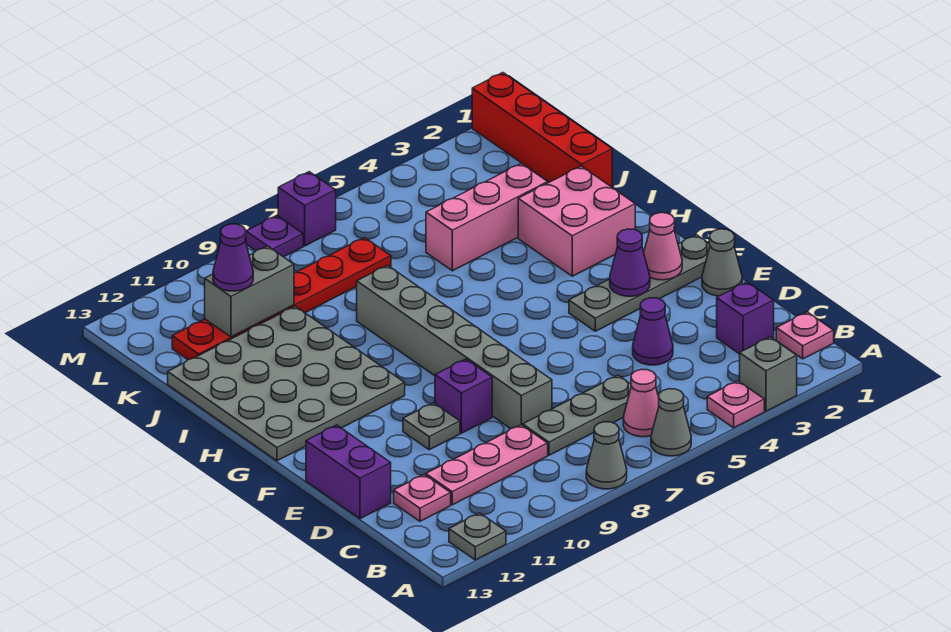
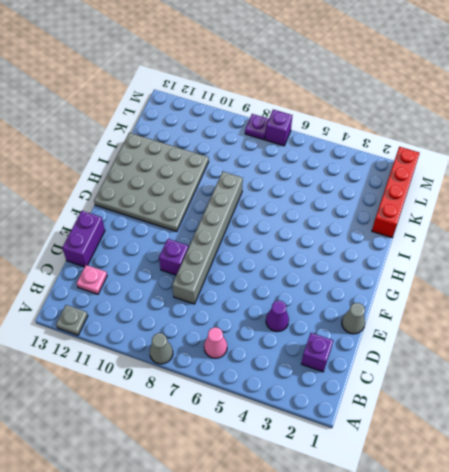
none -> grey 1x1 brick [740,337,797,411]
none -> pink 1x1 plate [707,381,764,428]
none -> grey 1x1 cone [651,389,691,456]

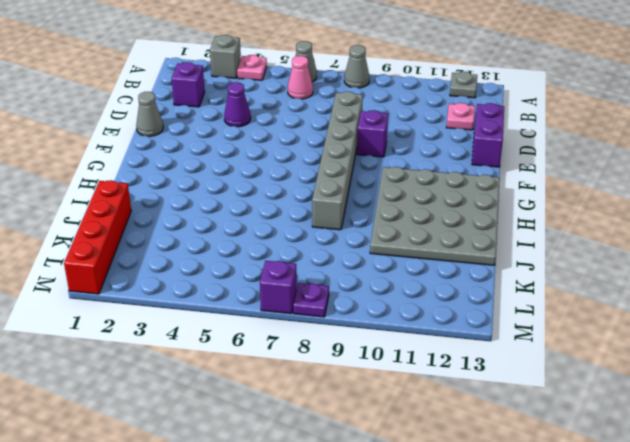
none -> pink 1x1 plate [776,312,834,359]
none -> grey 1x3 plate [523,375,631,455]
none -> pink 1x3 plate [426,425,548,505]

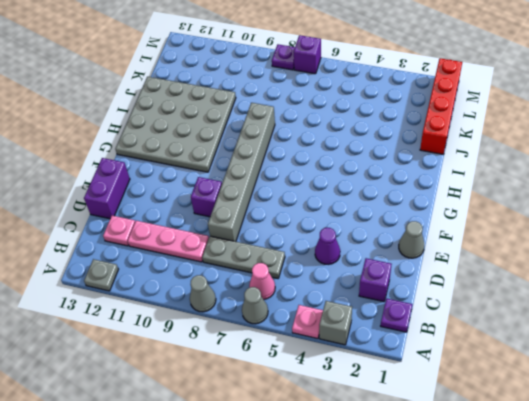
purple 1x1 plate [381,299,412,332] -> pink 1x1 plate [776,312,834,359]
none -> grey 1x1 plate [403,403,460,450]
none -> grey 1x4 plate [569,235,710,331]
none -> pink 2x2 brick [518,166,635,276]

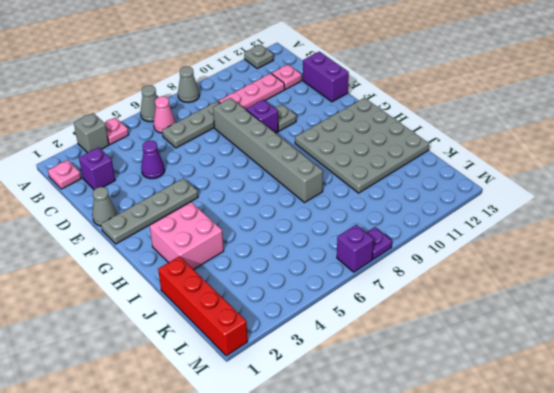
none -> pink 1x3 brick [426,163,548,271]
none -> red 1x6 plate [172,238,391,360]
none -> pink 1x1 cone [644,213,682,280]

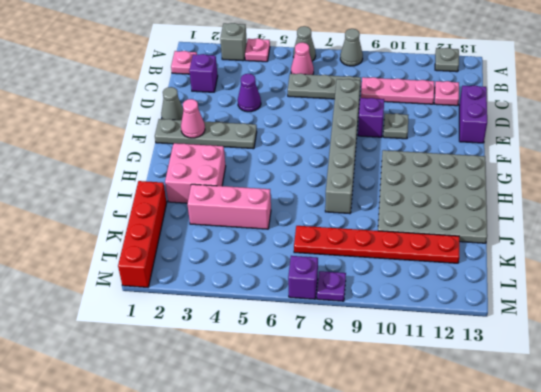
none -> purple 1x1 cone [610,229,650,296]
none -> grey 1x2 brick [205,246,294,337]
none -> purple 1x1 cone [213,224,253,291]

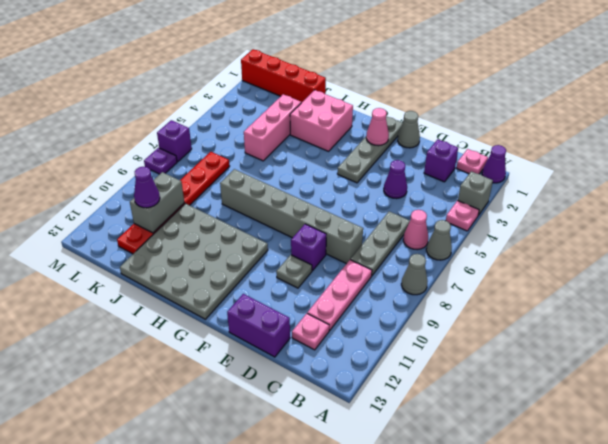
purple 1x1 cone [482,145,506,183] -> purple 1x1 cone moved to [610,229,650,296]
none -> grey 1x1 plate [449,513,506,560]

